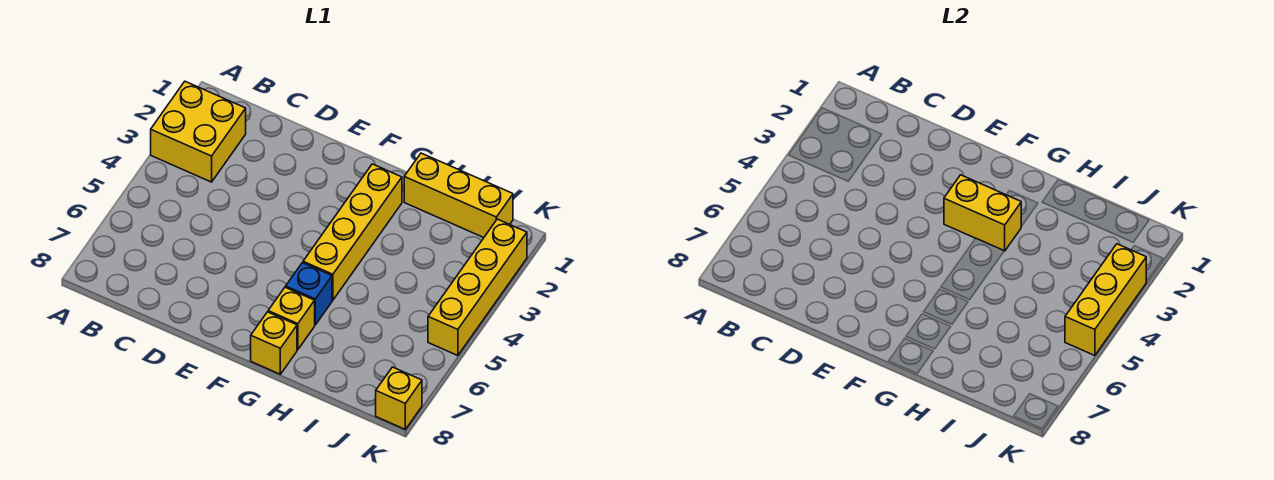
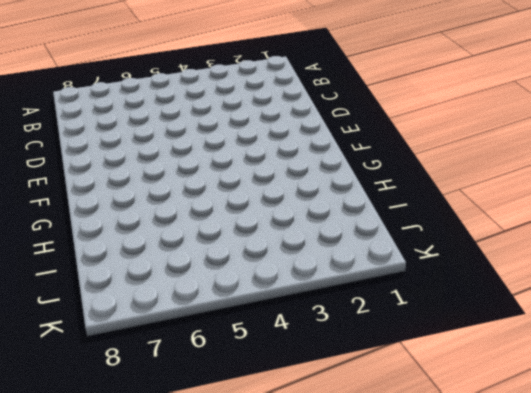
none -> yellow 2x2 brick [151,81,246,182]
none -> yellow 1x4 brick [303,164,402,300]

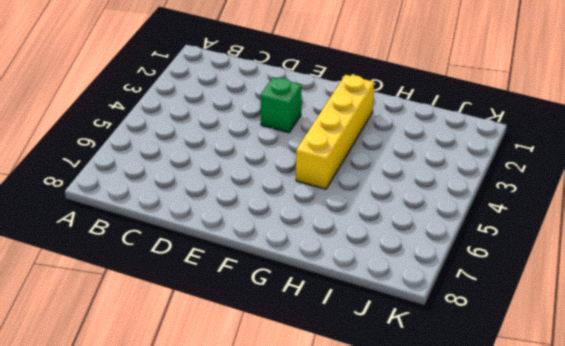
green 1x1 brick [260,77,301,133] -> none
none -> yellow 2x2 brick [151,81,246,182]
none -> blue 1x1 brick [286,263,332,325]

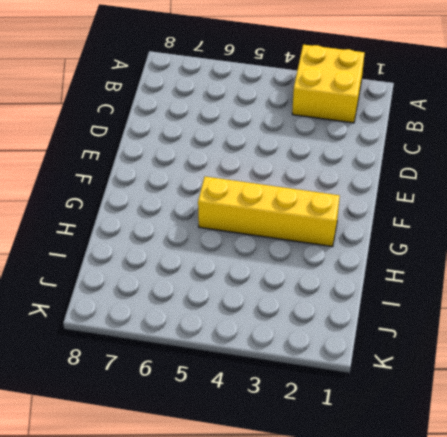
none -> blue 1x1 brick [286,263,332,325]
none -> yellow 1x1 brick [268,287,315,350]

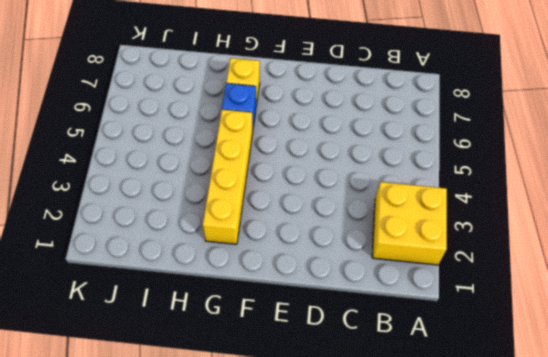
none -> yellow 1x1 brick [251,312,297,374]
none -> yellow 1x3 brick [404,153,513,238]

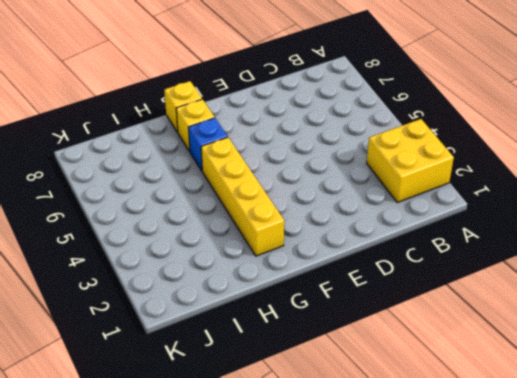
none -> yellow 1x3 brick [404,153,513,238]
none -> yellow 1x4 brick [428,219,527,356]

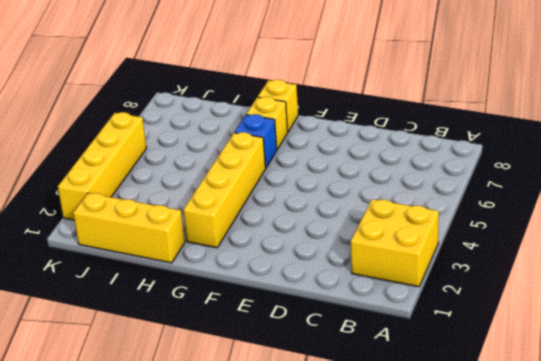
none -> yellow 1x1 brick [376,367,422,429]
none -> yellow 1x2 brick [944,175,1021,251]

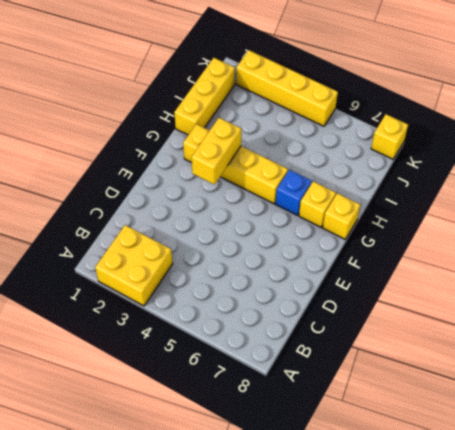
none -> yellow 1x3 brick [1065,244,1146,356]

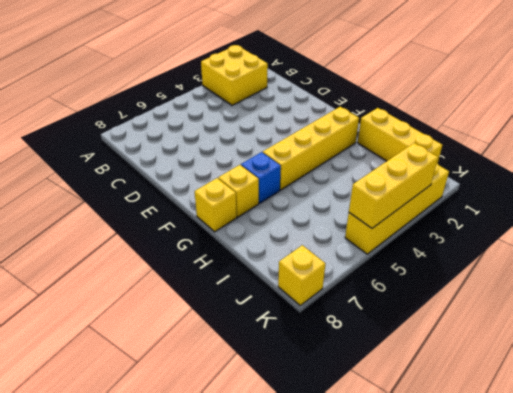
none -> yellow 1x2 brick [944,175,1021,251]

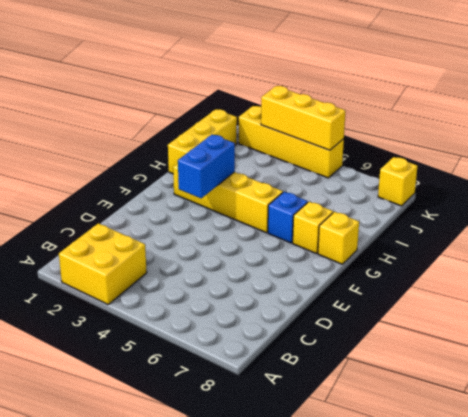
blue 1x2 brick [178,135,235,198] -> yellow 1x2 brick [944,175,1021,251]

